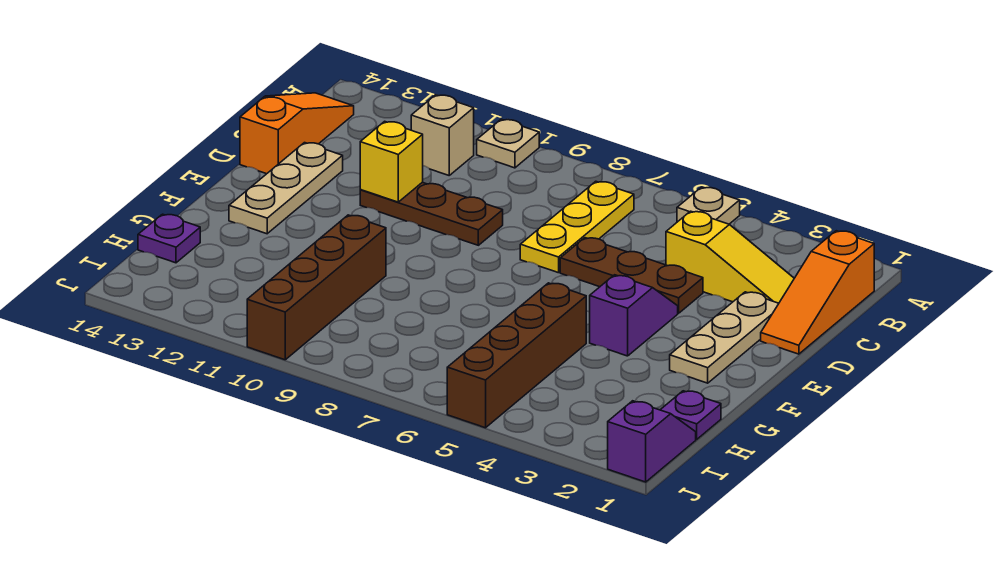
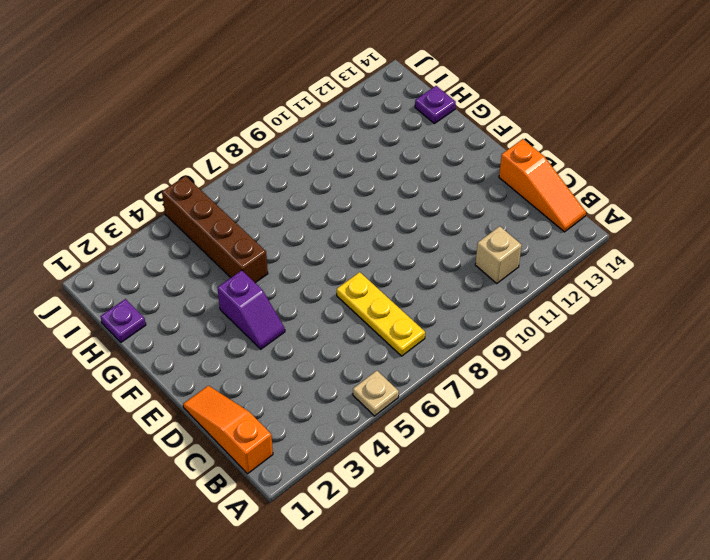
none -> tan 1x1 plate [477,119,539,168]
none -> yellow 1x3 slope [666,211,794,303]
none -> tan 1x3 plate [670,292,779,383]

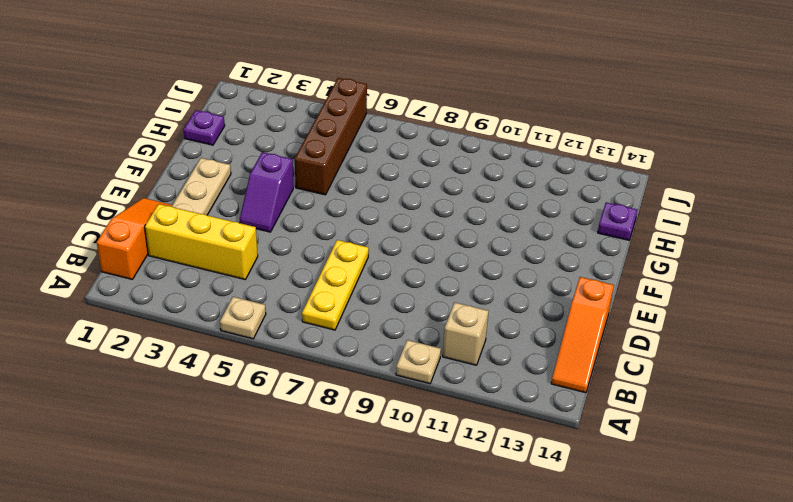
yellow 1x3 brick [145,204,258,280] -> yellow 1x3 slope [666,211,794,303]
none -> brown 1x3 plate [560,238,703,313]
none -> brown 1x3 plate [360,182,503,245]
none -> tan 1x3 plate [229,143,343,234]

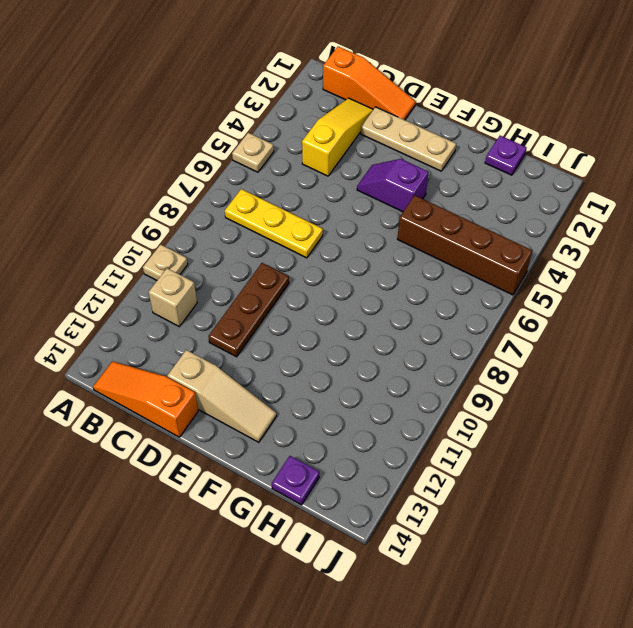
tan 1x3 slope [167,350,276,442] -> tan 1x3 plate [229,143,343,234]
none -> brown 1x3 plate [560,238,703,313]
none -> brown 1x4 brick [247,215,386,360]
none -> purple 1x2 slope [608,401,696,482]

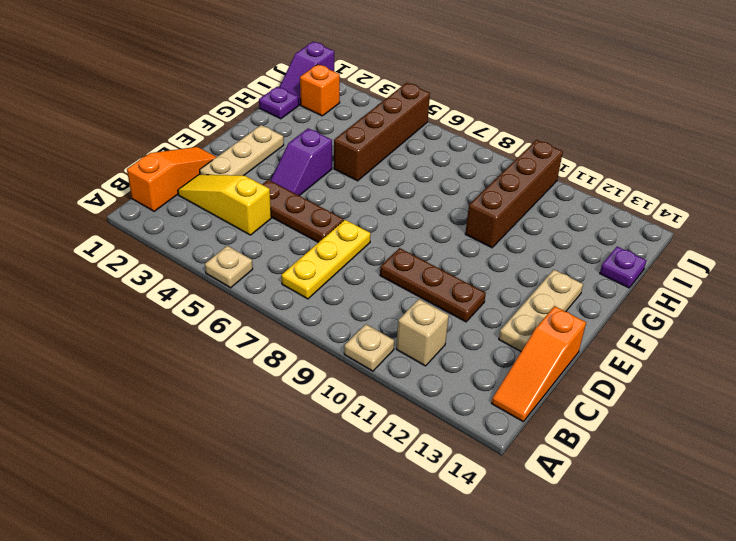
orange 1x1 brick [300,64,340,116] -> none
none -> yellow 1x1 brick [360,121,423,202]

